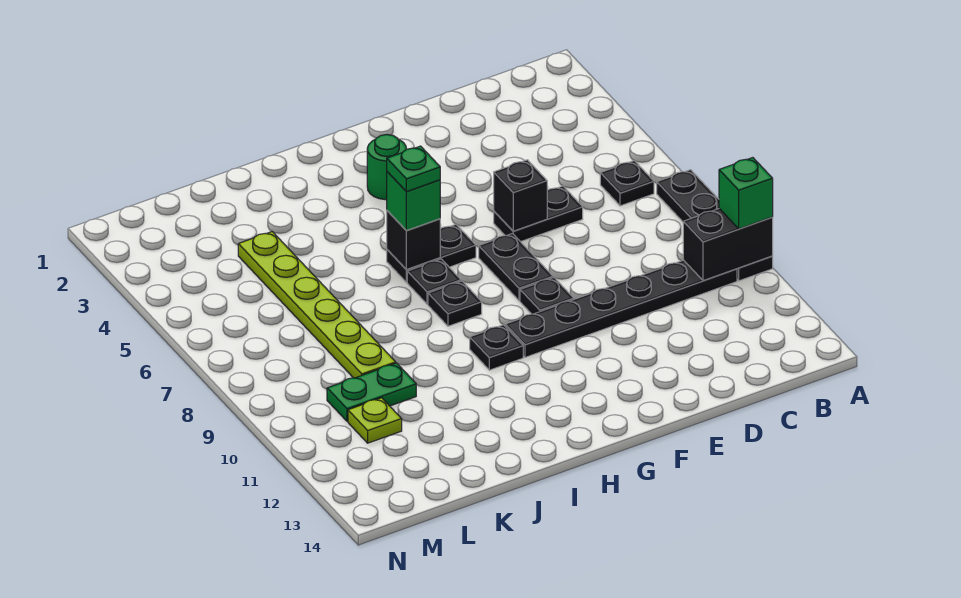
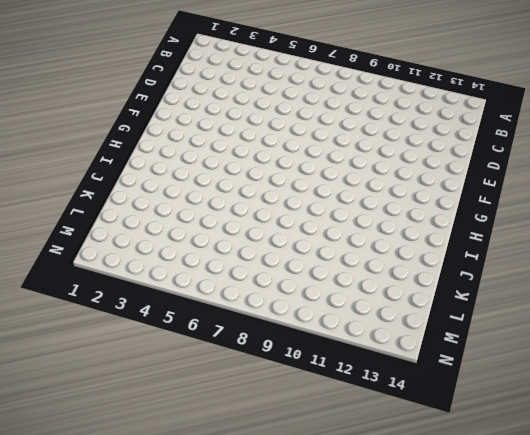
none -> black 1x4 plate [657,170,773,281]
none -> black 1x1 plate [600,161,654,206]
none -> black 1x6 plate [505,260,737,357]

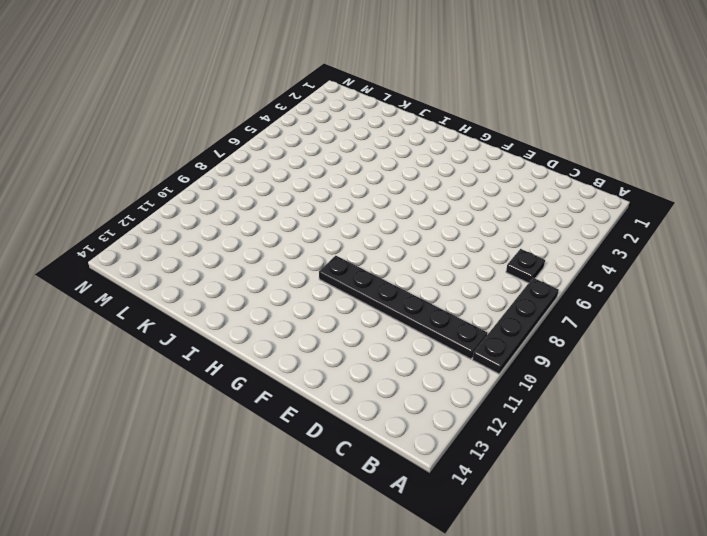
none -> black 1x2 plate [494,186,583,242]
none -> black 1x2 plate [479,234,553,301]
none -> black 1x1 plate [520,277,574,314]

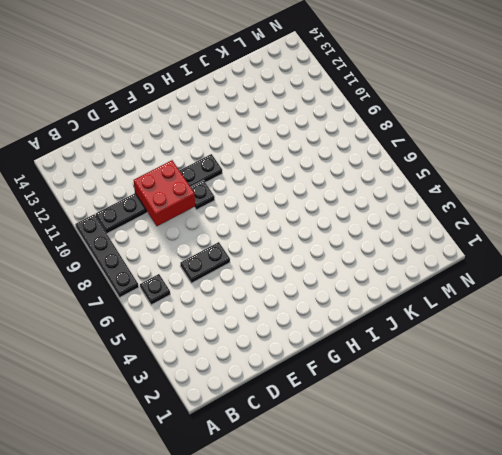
red 2x2 brick [134,160,195,226] -> none
none -> black 1x2 plate [479,234,553,301]
none -> green 1x1 round brick [367,135,406,200]
none -> black 1x2 plate [387,224,476,282]

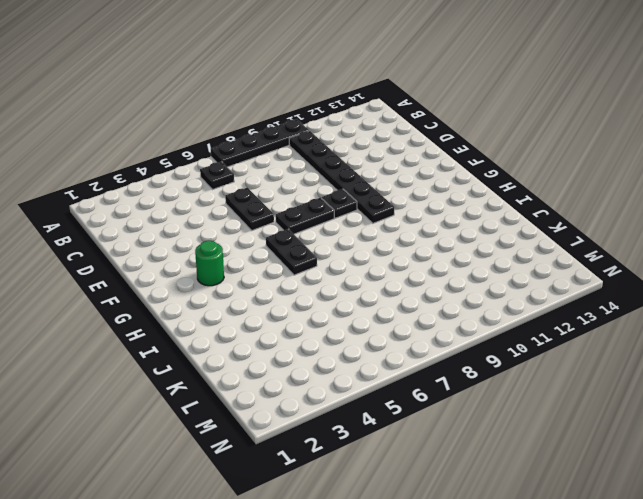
none -> black 1x1 plate [407,259,461,304]
none -> black 1x1 plate [428,281,482,326]
none -> black 1x1 plate [470,325,523,370]

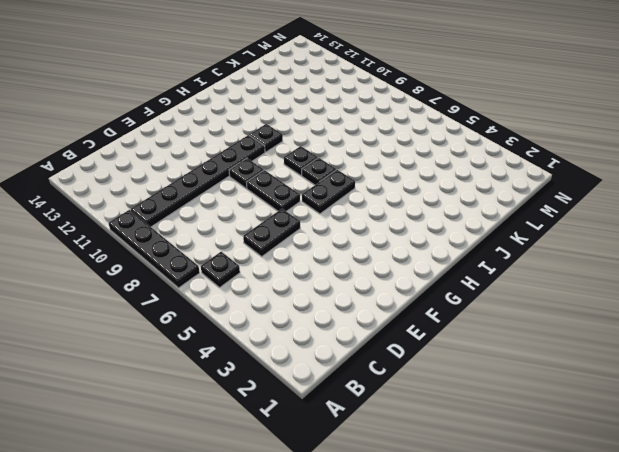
none -> green 1x1 round brick [367,135,406,200]
none -> lime 1x6 plate [238,232,396,378]
none -> green 1x2 plate [327,363,416,421]

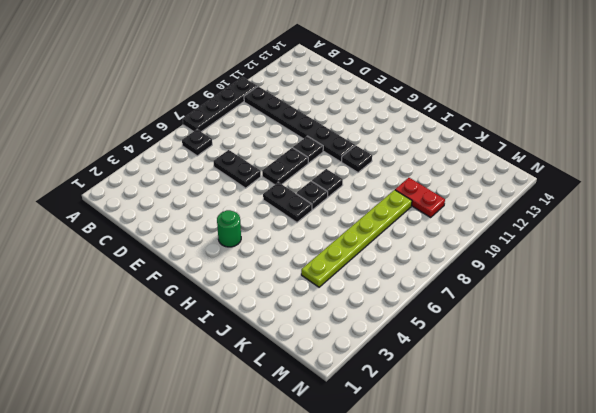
red 1x2 plate [395,178,445,217] -> green 1x2 plate [327,363,416,421]
none -> lime 1x1 plate [348,398,402,443]
none -> black 1x2 brick [683,209,773,281]
none -> black 1x1 brick [494,160,547,231]

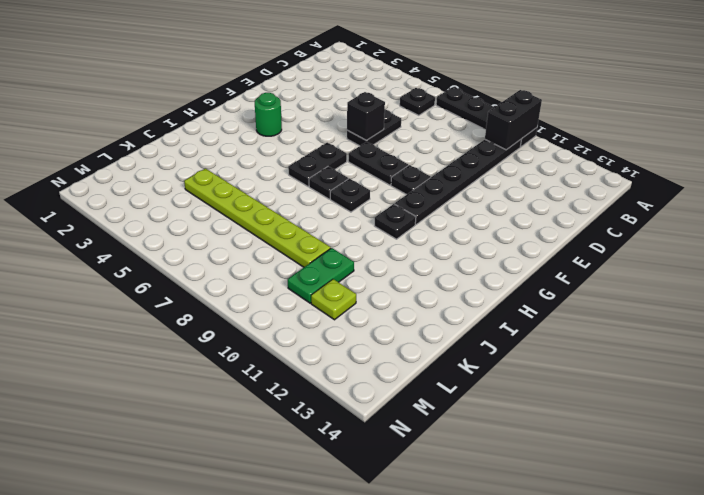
none -> black 1x1 brick [387,211,441,269]
none -> green 1x1 brick [719,158,773,229]
none -> green 1x1 brick [387,172,440,231]

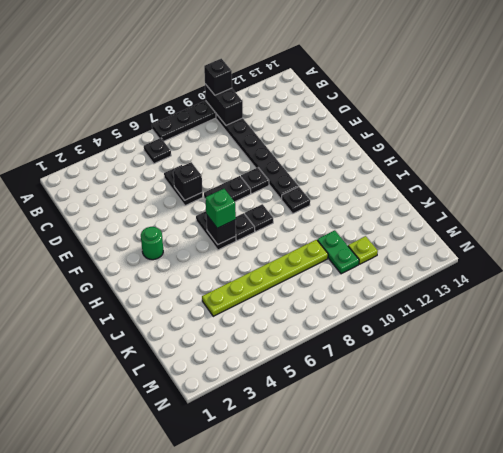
black 1x1 brick [204,59,232,95] -> green 1x1 brick [719,158,773,229]
none -> green 1x1 plate [387,146,440,192]

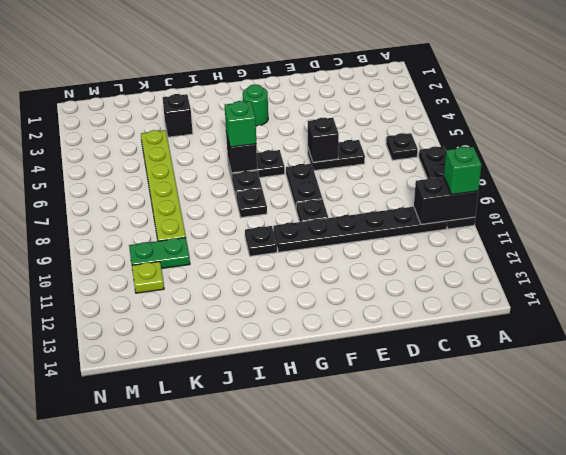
black 1x1 brick [163,94,193,137] -> none
none -> green 1x1 plate [387,146,440,192]

